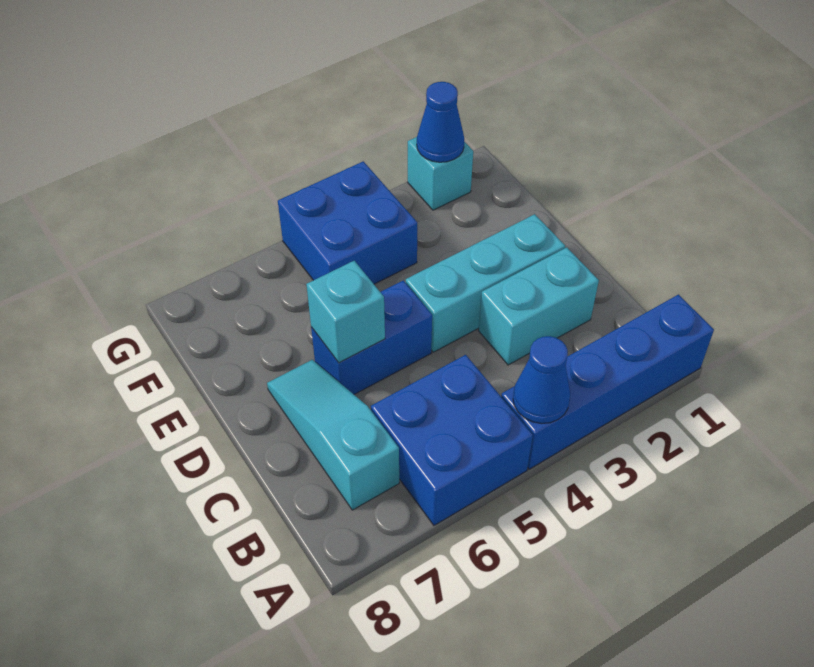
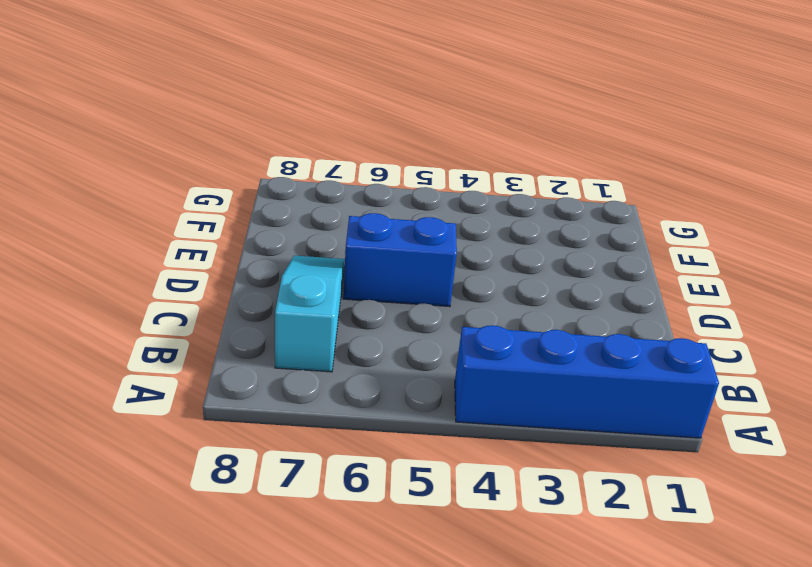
none -> blue 2x2 brick [371,355,533,525]
none -> cyan 1x2 brick [479,247,599,365]

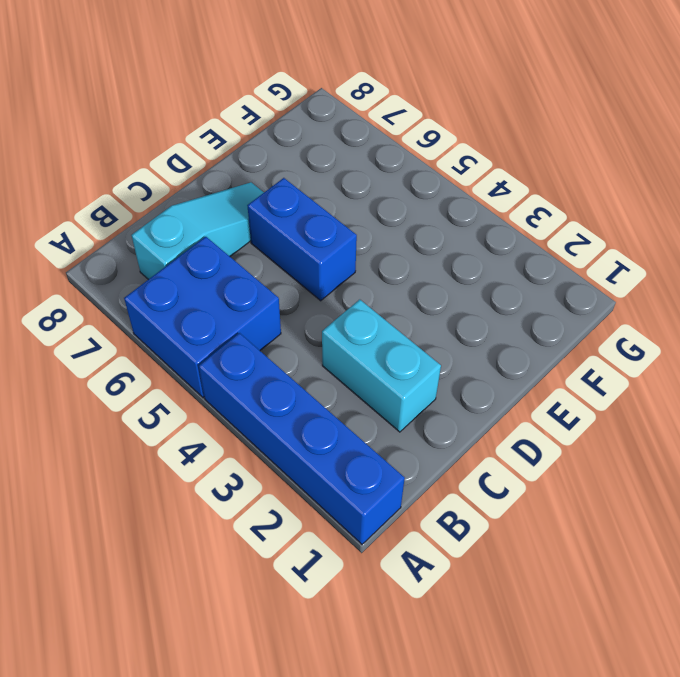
none -> cyan 1x3 brick [406,214,565,352]
none -> blue 2x2 brick [278,161,417,284]

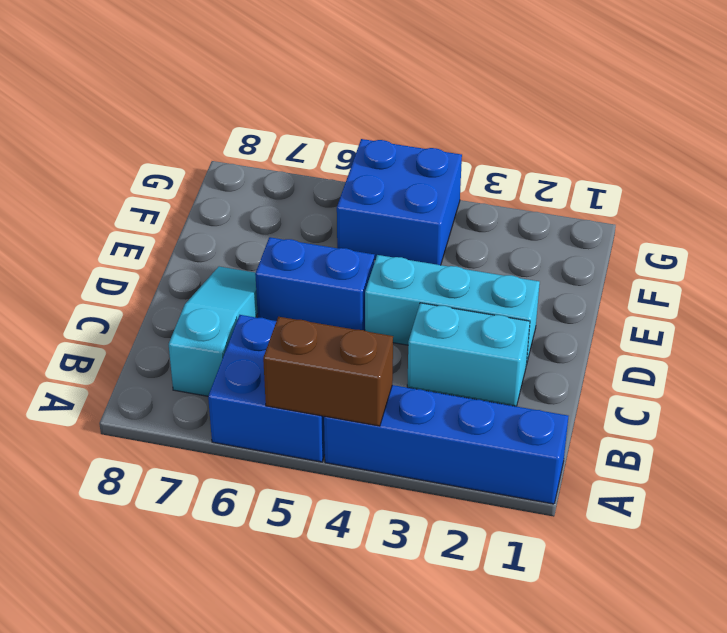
brown 1x2 brick [263,317,393,426] -> blue 1x1 cone [513,336,570,424]
none -> cyan 1x1 brick [408,137,473,210]
none -> cyan 1x1 brick [306,261,385,363]

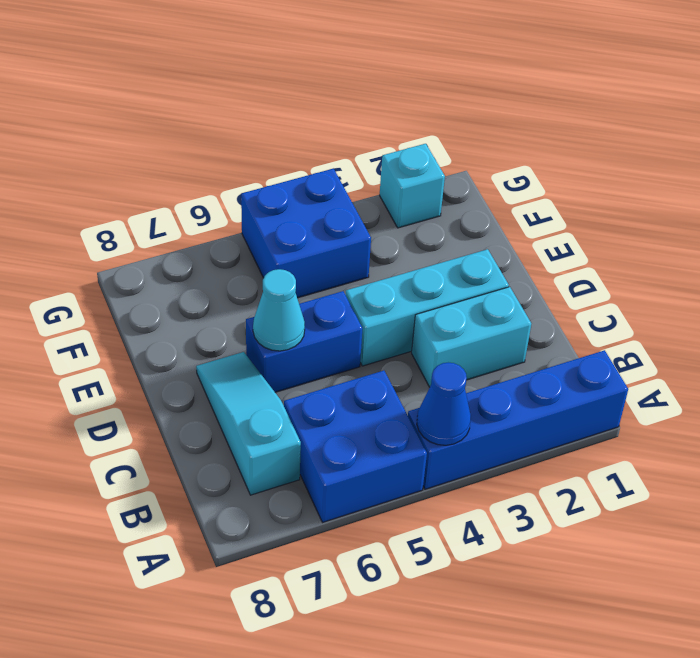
cyan 1x1 cone [253,269,305,351] -> cyan 1x1 brick [306,261,385,363]
none -> blue 1x1 cone [417,82,464,162]

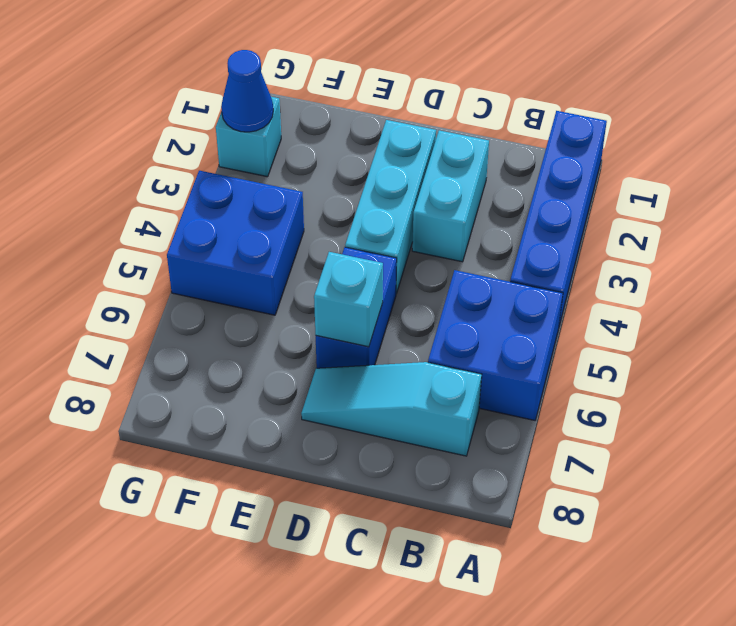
none -> blue 1x1 cone [513,336,570,424]

